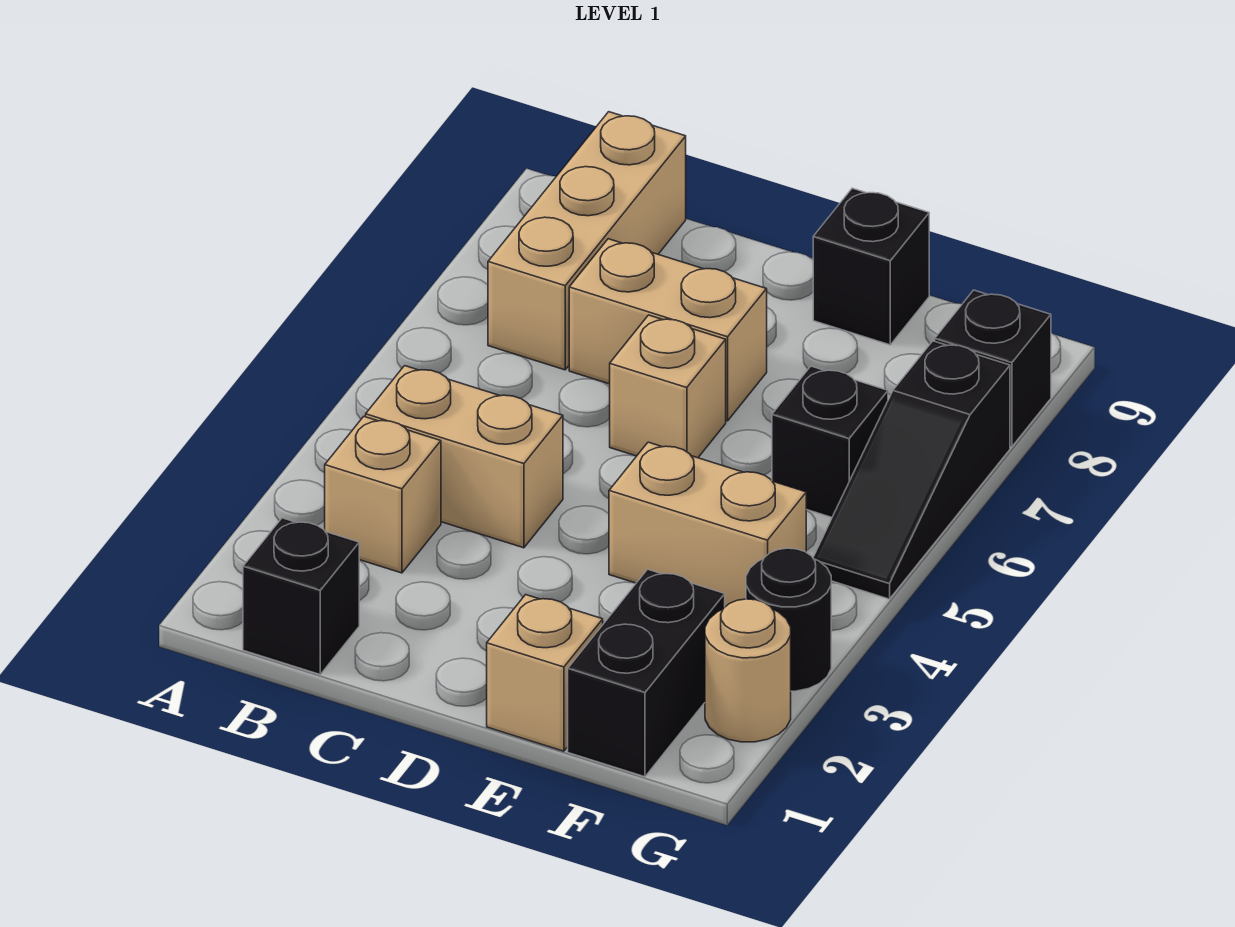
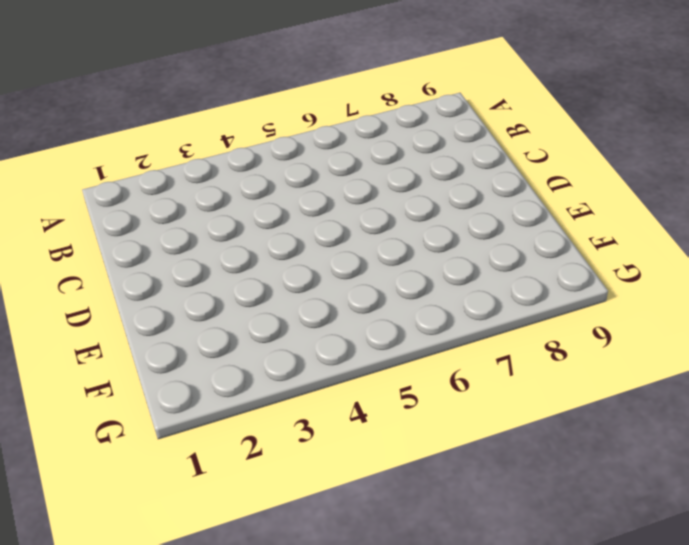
none -> black 1x1 brick [243,518,359,674]
none -> tan 1x1 brick [325,417,441,573]
none -> tan 1x2 brick [366,366,563,548]

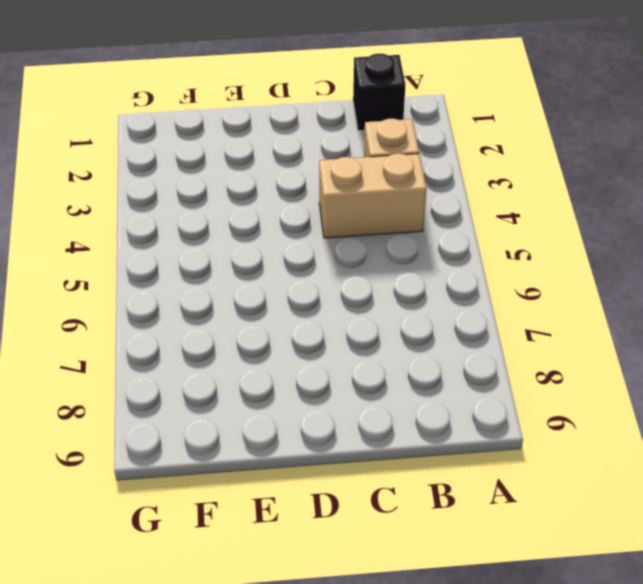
none -> tan 1x3 brick [488,112,686,370]
none -> tan 1x2 brick [569,239,767,421]
none -> tan 1x1 brick [610,315,726,458]

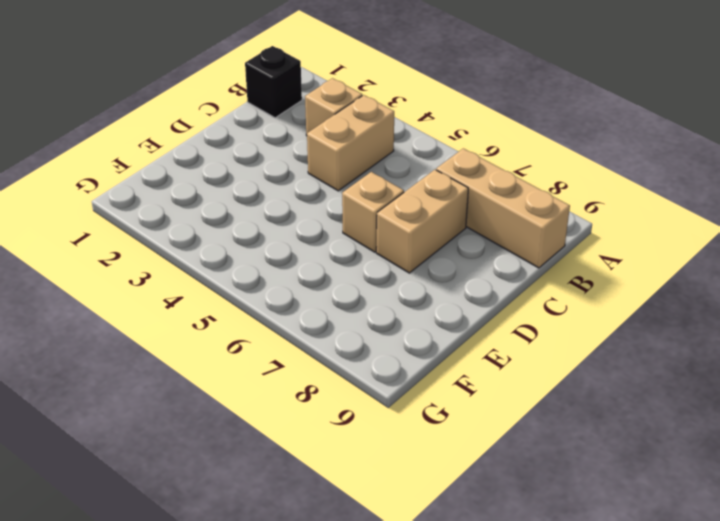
none -> tan 1x1 brick [487,595,603,751]
none -> tan 1x2 brick [609,442,806,607]
none -> black 1x1 brick [813,188,929,345]

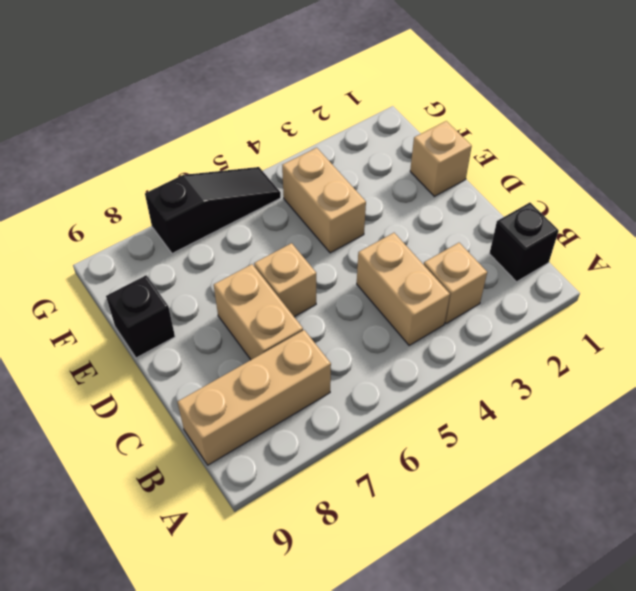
none -> black 1x2 brick [568,569,725,777]
none -> black 1x1 brick [772,366,888,517]
none -> tan 1x1 round brick [705,599,791,742]

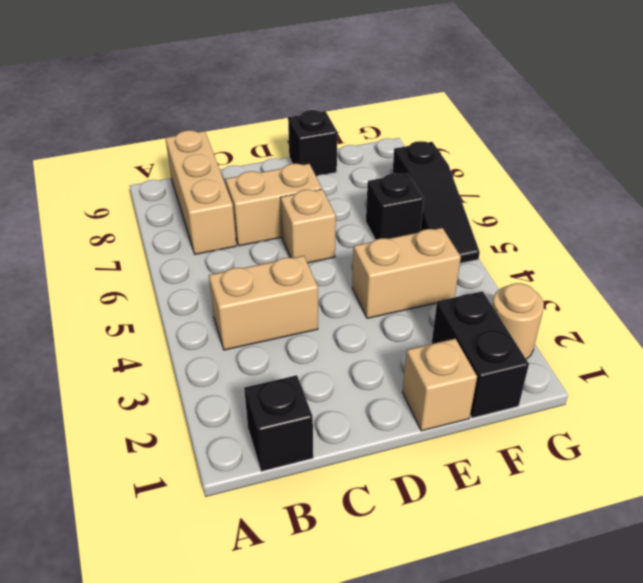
none -> tan 1x1 brick [325,417,441,573]
none -> black 1x1 round brick [746,548,831,691]
none -> black 1x1 brick [935,290,1051,447]

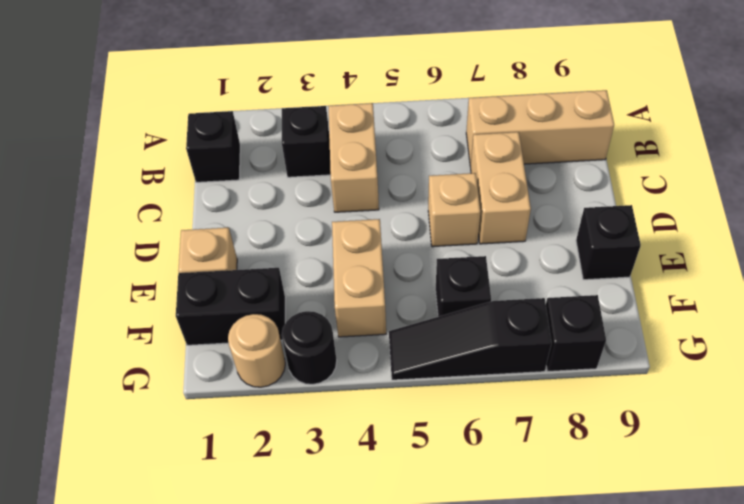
black 1x1 brick [282,106,331,177] -> tan 1x1 brick [325,417,441,573]

